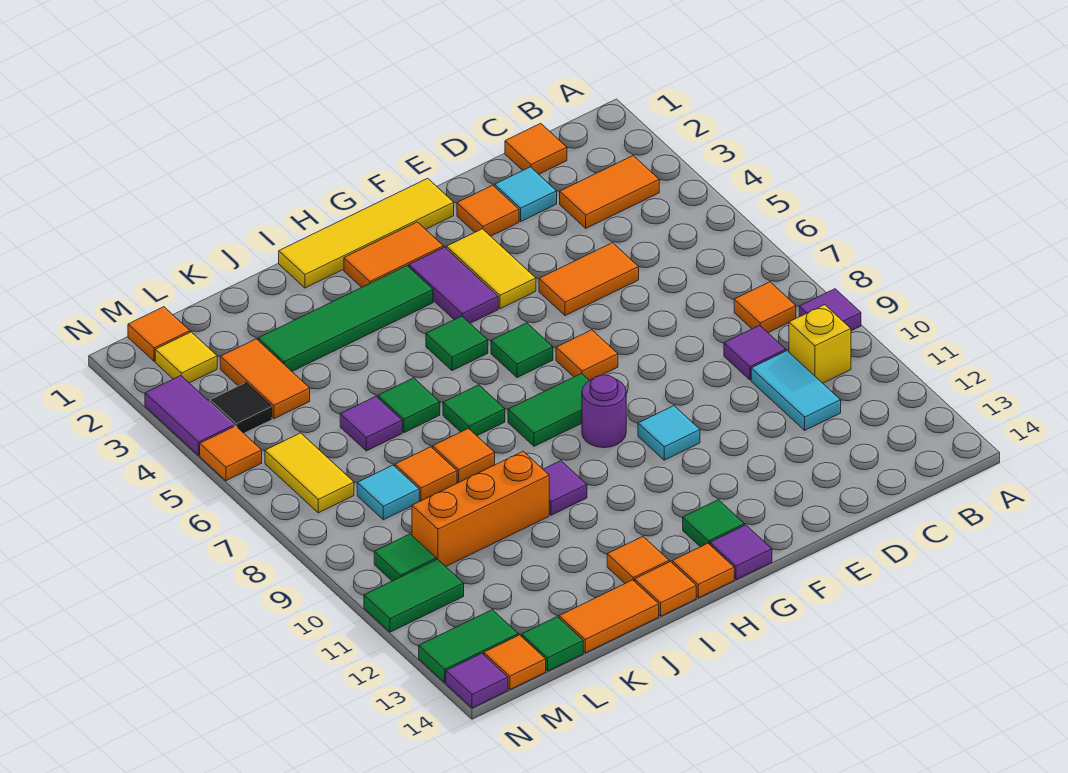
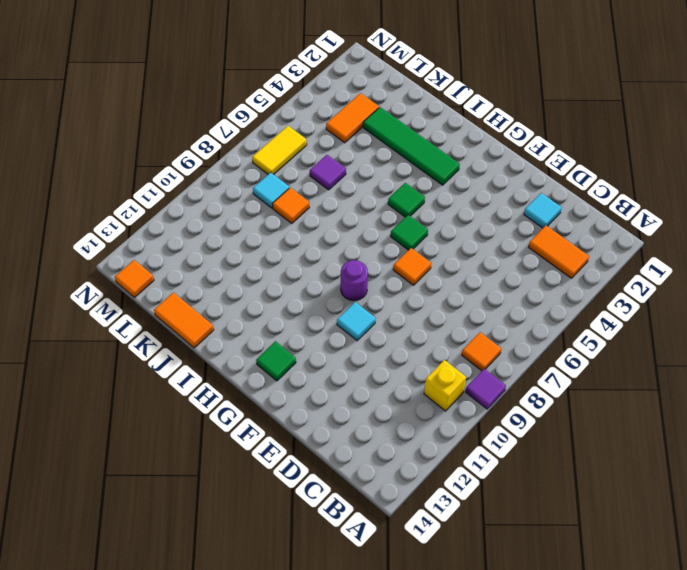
none -> orange 1x1 tile [505,123,567,174]
none -> purple 1x1 tile [724,325,786,380]
none -> cyan 1x2 tile [751,351,841,430]
none -> orange 1x2 tile [539,243,639,316]

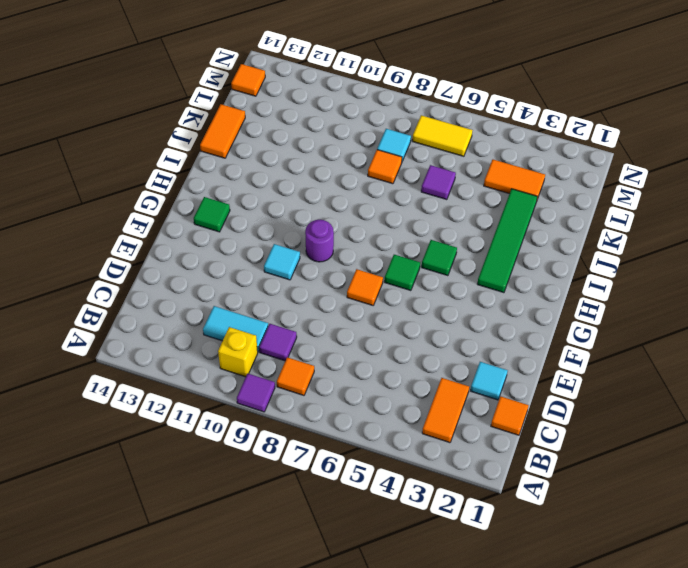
none -> orange 1x2 tile [539,243,639,316]
none -> orange 1x1 tile [457,185,519,236]
none -> yellow 1x4 tile [279,178,454,288]
none -> yellow 1x2 tile [447,229,536,309]

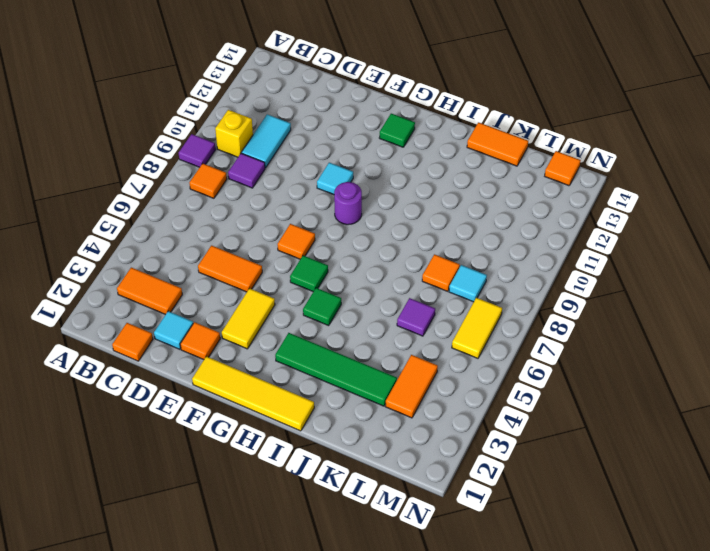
none -> orange 1x2 tile [344,222,443,287]
none -> purple 1x2 tile [409,247,498,323]
none -> green 1x2 tile [508,374,589,446]
none -> purple 1x1 tile [710,525,772,580]

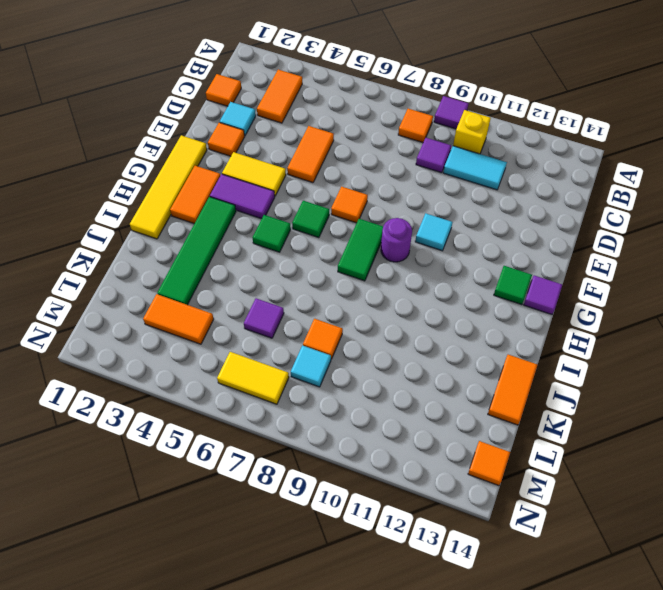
none -> orange 1x1 tile [672,543,734,598]
none -> green 1x1 tile [443,385,505,436]
none -> purple 1x1 tile [543,461,587,515]
none -> orange 1x1 tile [607,537,669,583]

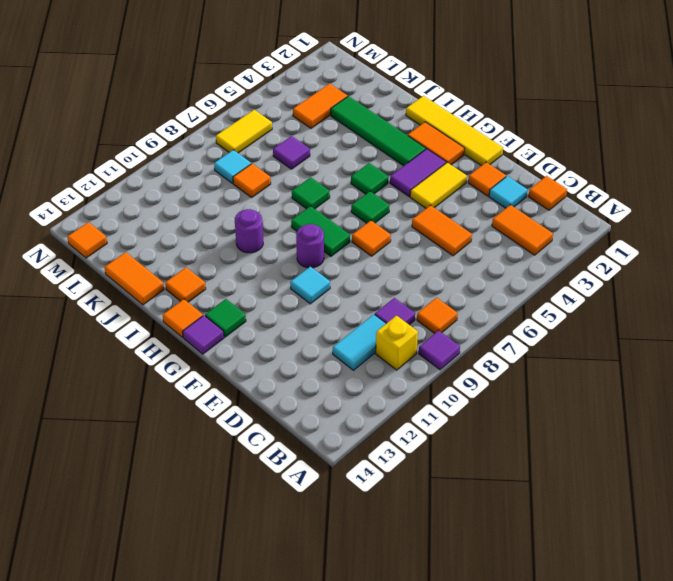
purple 1x1 round brick [235,209,263,253] -> purple 1x1 tile [543,461,587,515]
none -> orange 1x1 tile [635,562,696,616]
none -> green 1x1 tile [378,378,440,433]
none -> orange 1x1 tile [433,429,495,483]
none -> orange 1x3 brick [412,451,549,566]

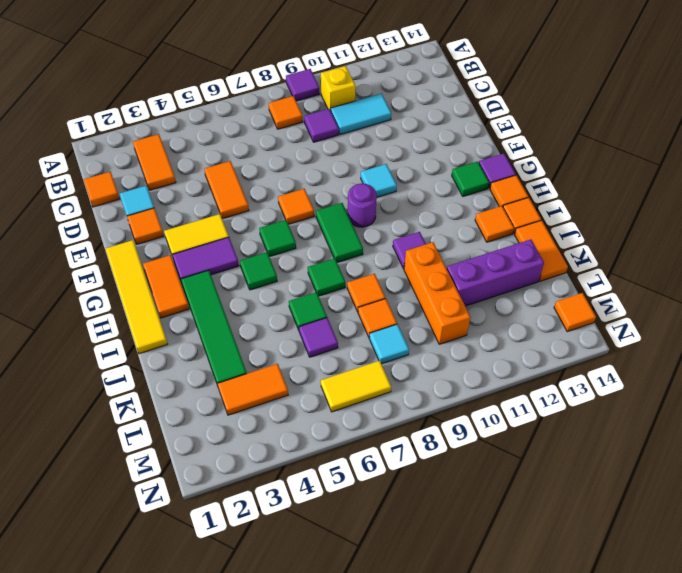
purple 1x3 brick [447,239,544,306] -> none
none -> green 1x1 tile [521,617,583,671]
none -> orange 1x1 tile [128,307,190,361]
none -> yellow 1x1 tile [155,332,217,383]
none -> black 1x1 tile [210,383,272,433]

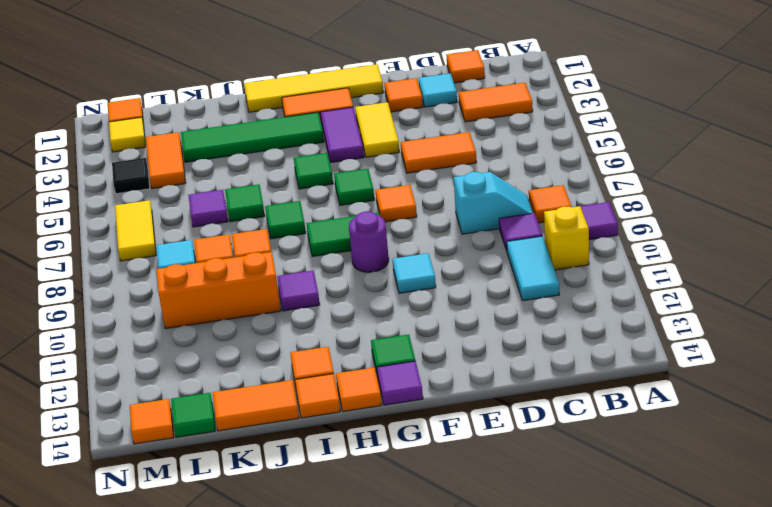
cyan 1x2 slope [454,172,533,234] -> none
none -> green 1x1 tile [374,534,436,581]
none -> green 1x2 tile [364,559,464,632]
none -> green 1x2 tile [419,610,518,683]
none -> purple 1x2 tile [145,376,234,455]

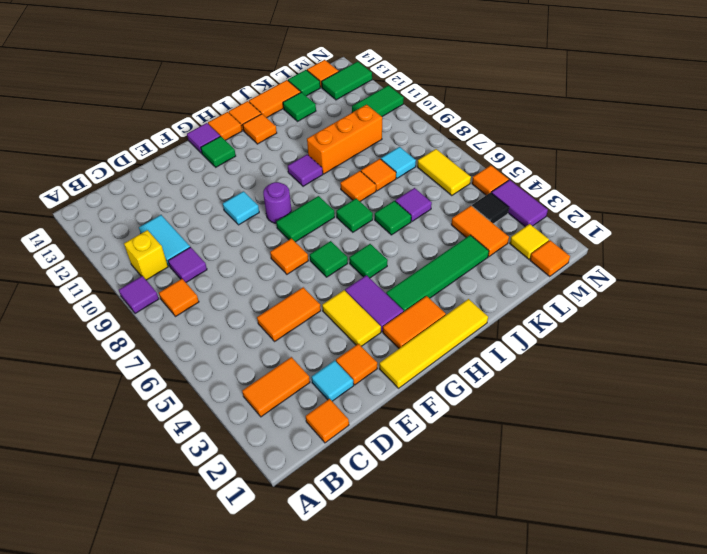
green 1x1 tile [283,92,316,121] -> green 1x1 tile moved to [374,534,436,581]
none -> purple 1x1 tile [446,653,508,708]

